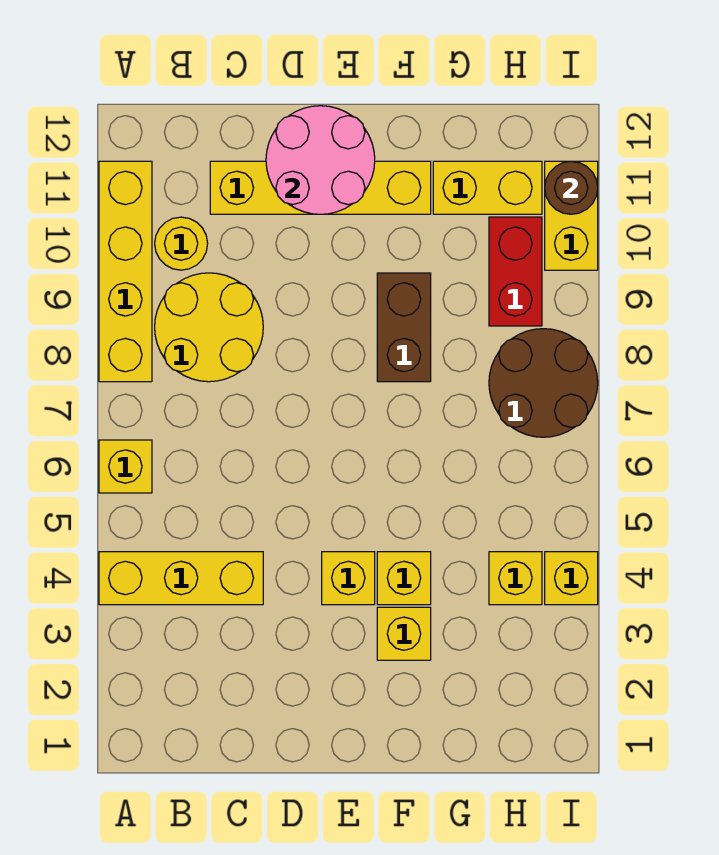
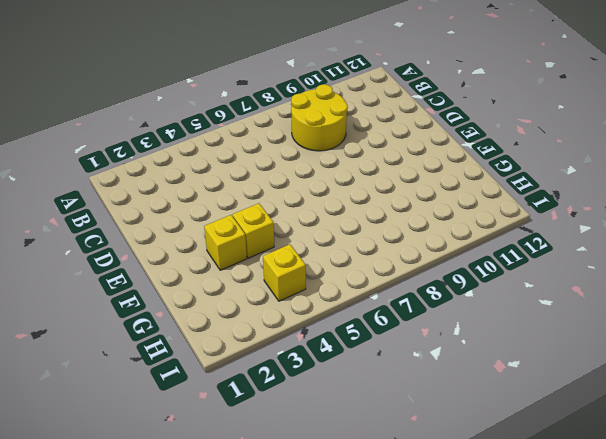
none -> yellow 1x3 brick [99,552,263,605]
none -> yellow 1x1 brick [99,440,152,493]
none -> yellow 1x4 brick [99,161,152,382]

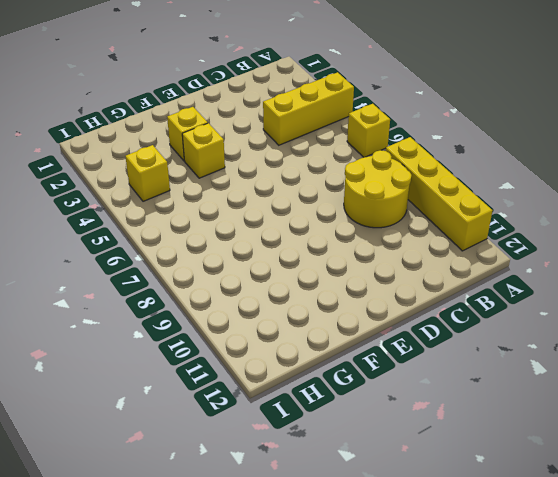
none -> yellow 1x1 round brick [155,217,208,270]
none -> yellow 1x4 brick [210,161,431,214]
none -> yellow 1x1 brick [322,552,375,605]

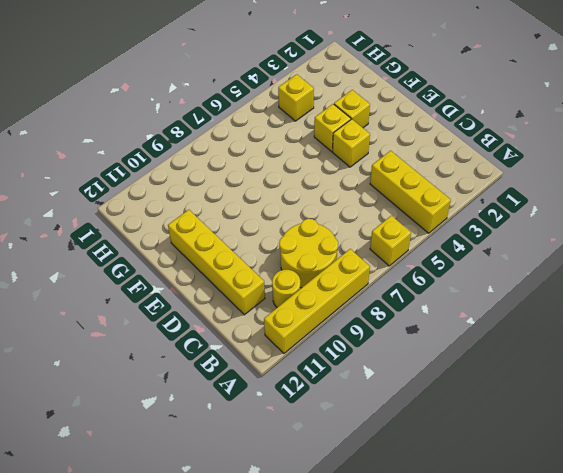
none -> brown 1x2 brick [377,273,431,382]
none -> yellow 1x2 brick [433,161,542,214]
none -> brown 2x2 round brick [489,329,598,437]

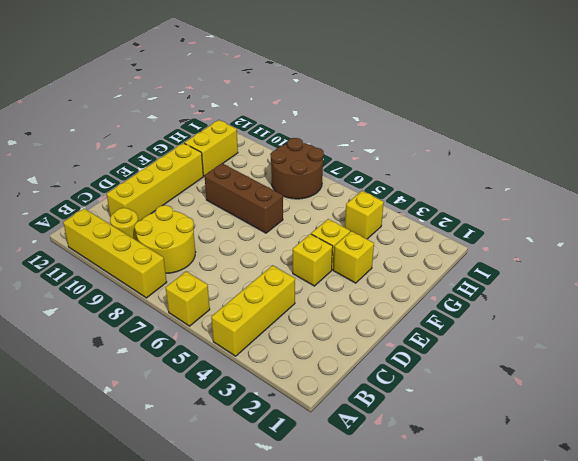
brown 1x3 brick [205,163,283,233] -> brown 1x2 brick [377,273,431,382]
none -> red 1x2 brick [489,217,542,326]
none -> yellow 1x1 brick [545,552,598,605]
none -> yellow 1x2 brick [545,161,598,270]

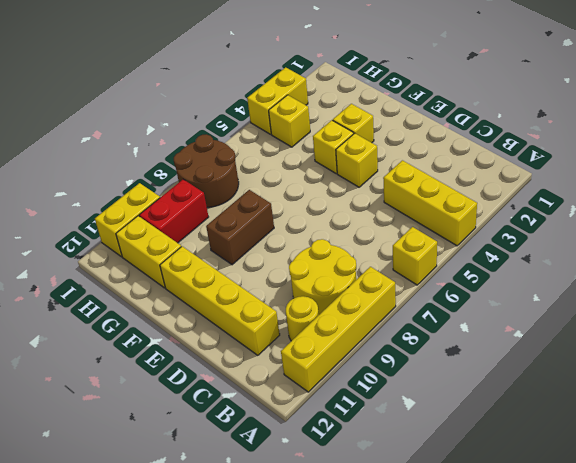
yellow 1x2 brick [247,67,308,134] -> yellow 1x1 brick [545,552,598,605]
none -> pink 2x2 round brick [266,106,375,214]
none -> brown 1x1 round brick [545,161,598,214]

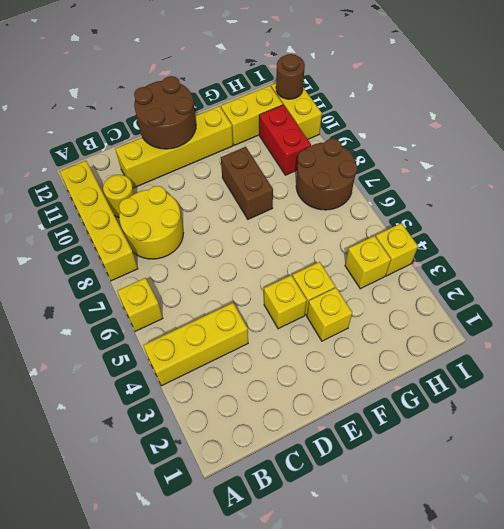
brown 2x2 round brick [134,76,196,149] -> pink 2x2 round brick [266,106,375,214]

